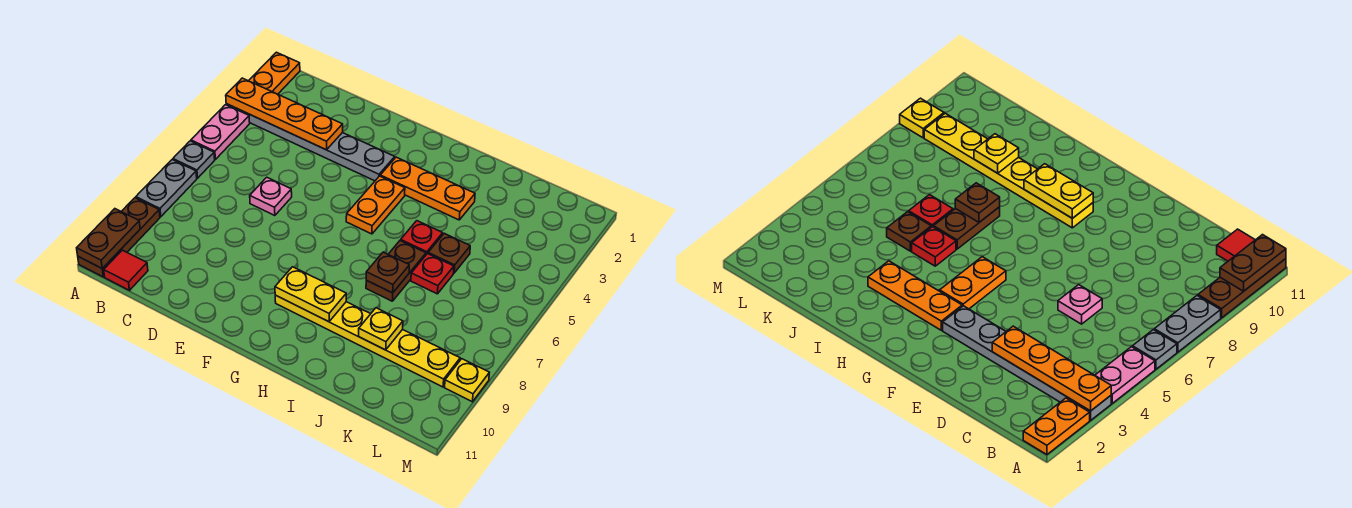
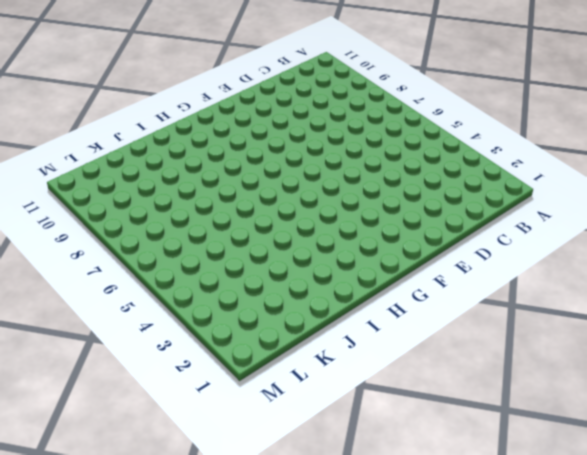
none -> orange 1x2 plate [249,52,300,94]
none -> grey 1x6 plate [226,104,395,181]
none -> pink 1x2 plate [191,105,250,159]

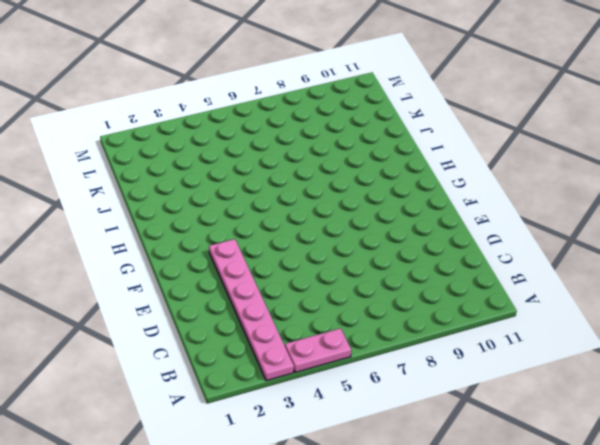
pink 1x6 plate [209,239,294,381] -> grey 1x6 plate [226,104,395,181]
none -> orange 1x2 plate [249,52,300,94]
none -> grey 1x1 plate [173,141,215,178]
none -> grey 1x2 plate [136,160,197,217]

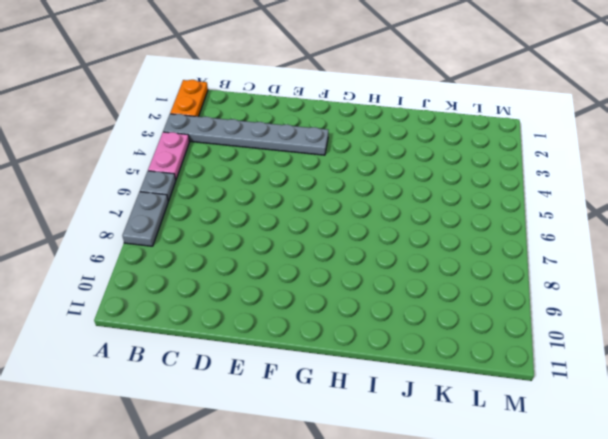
none -> brown 1x3 plate [78,198,160,277]
none -> red 1x1 tile [104,250,148,290]
none -> pink 1x1 plate [250,177,292,216]

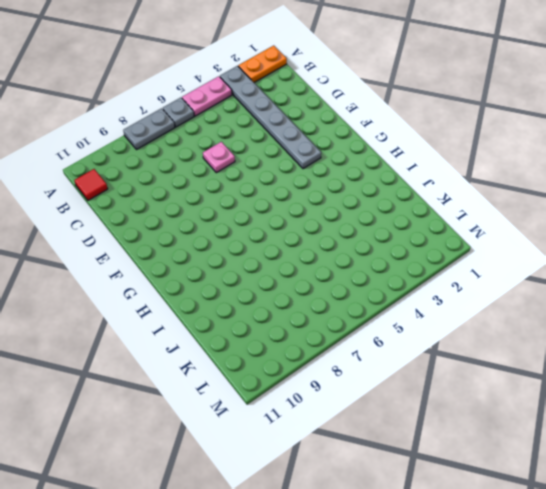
none -> brown 1x3 plate [78,198,160,277]
none -> orange 1x3 plate [380,157,475,220]
none -> orange 1x2 plate [346,176,405,234]

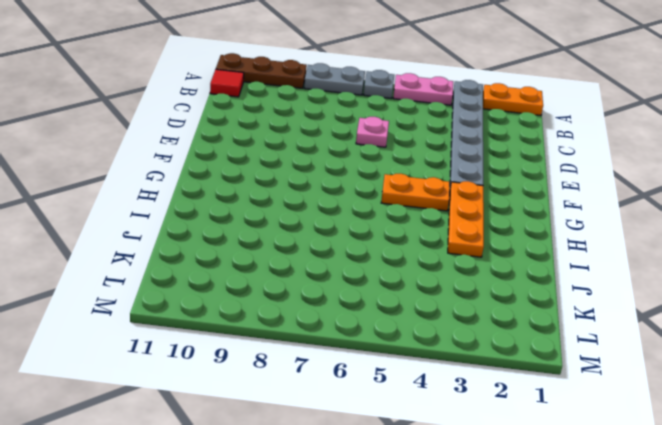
none -> yellow 1x6 plate [275,295,460,387]
none -> red 1x1 plate [401,221,443,255]
none -> brown 1x2 plate [366,241,426,301]

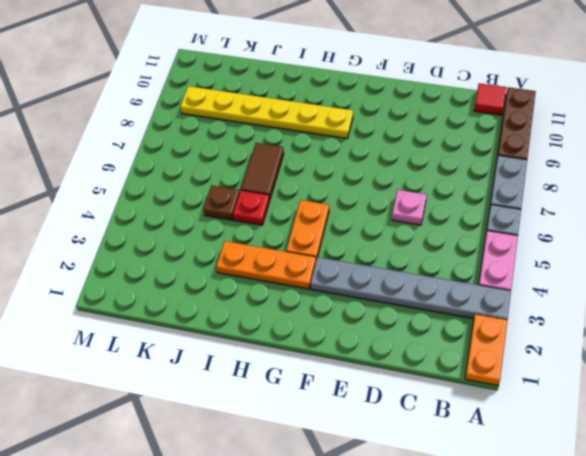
brown 1x2 tile [241,143,284,200] -> brown 1x2 plate [366,241,426,301]
none -> red 1x1 plate [411,254,454,294]
none -> yellow 1x1 plate [445,359,489,402]
none -> orange 1x4 plate [226,78,343,150]

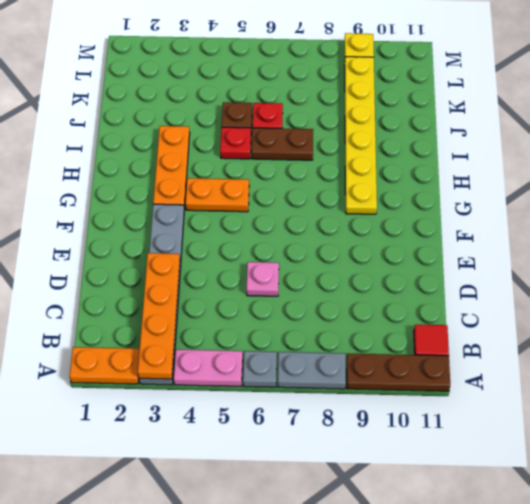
none -> brown 1x2 plate [77,209,140,268]
none -> yellow 1x2 plate [275,267,346,322]
none -> brown 1x1 plate [366,252,409,293]

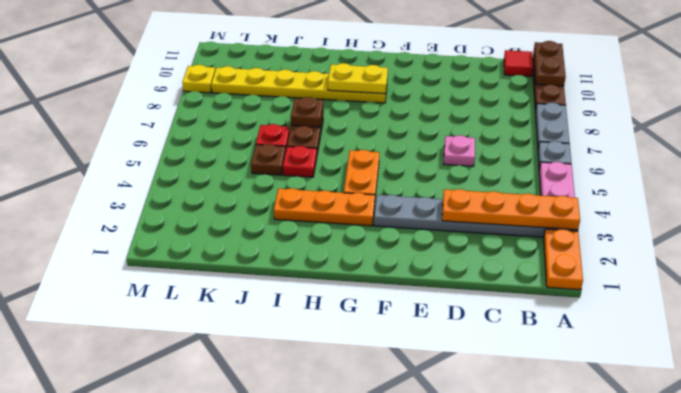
none -> yellow 1x1 plate [359,308,403,350]

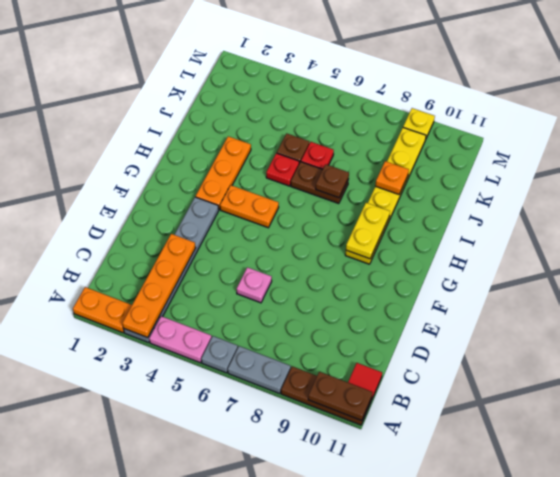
orange 1x1 plate [375,161,409,194] -> yellow 1x1 plate [359,308,403,350]

